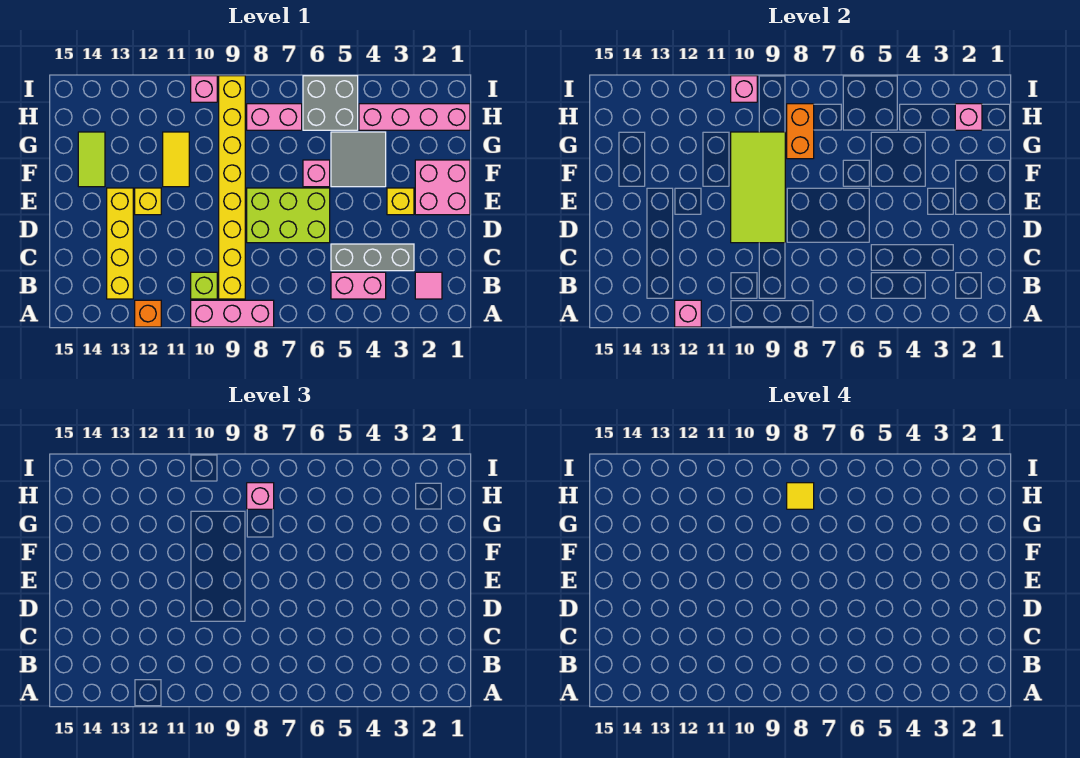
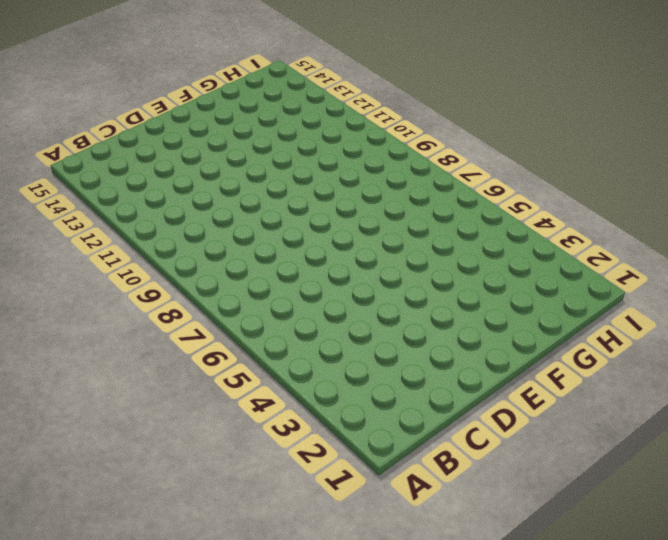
none -> pink 1x3 brick [191,300,274,327]
none -> orange 1x1 brick [135,300,161,327]
none -> pink 1x1 tile [415,272,442,299]

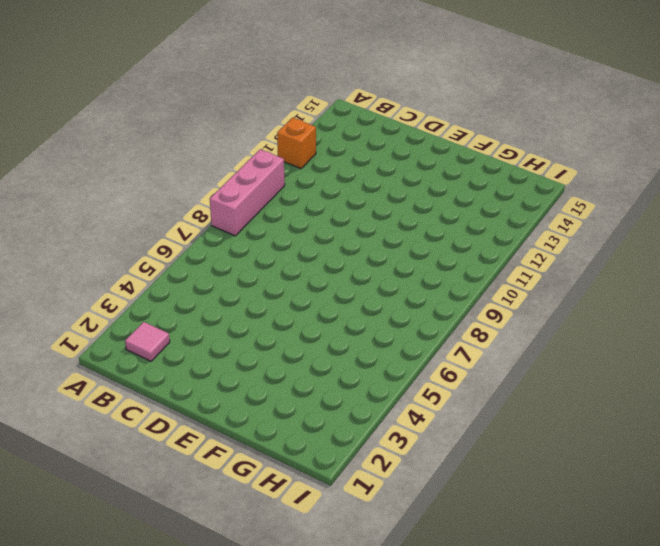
none -> pink 1x2 brick [331,272,386,299]
none -> yellow 1x8 brick [219,76,245,299]
none -> lime 1x1 brick [191,272,217,299]

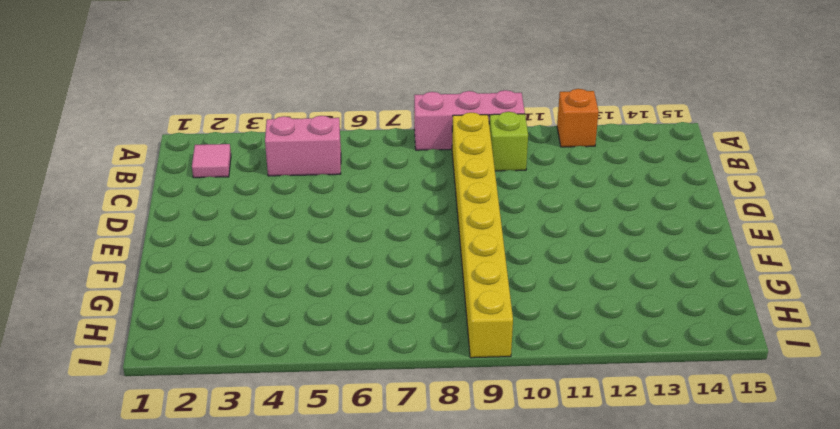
none -> yellow 1x4 brick [107,188,133,299]
none -> grey 1x3 brick [331,244,414,271]
none -> lime 2x3 brick [247,188,330,243]

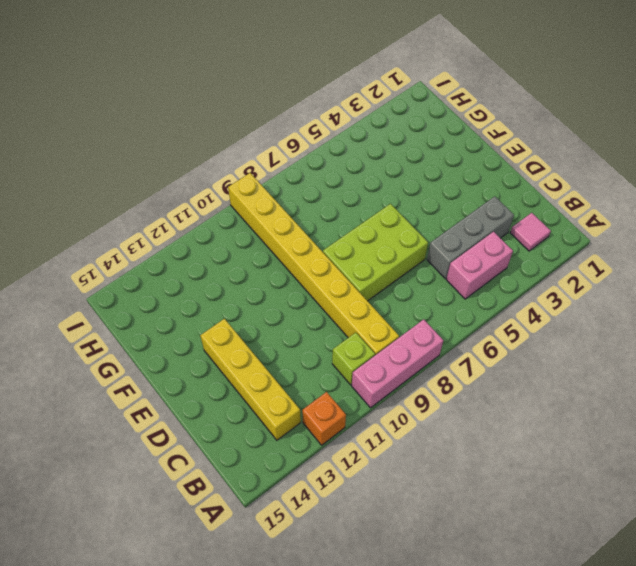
none -> pink 2x2 brick [415,160,470,215]
none -> yellow 1x1 brick [387,188,414,215]
none -> yellow 1x1 brick [135,188,161,215]

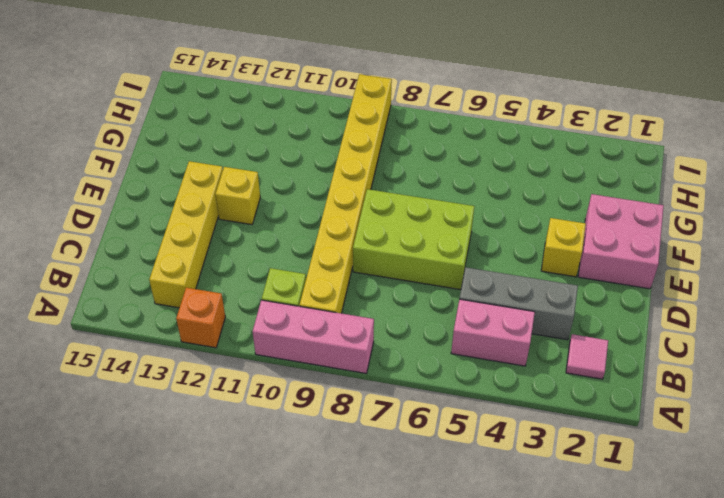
none -> grey 2x2 tile [331,132,386,187]
none -> pink 1x1 brick [303,160,330,187]
none -> yellow 1x2 tile [163,132,189,187]

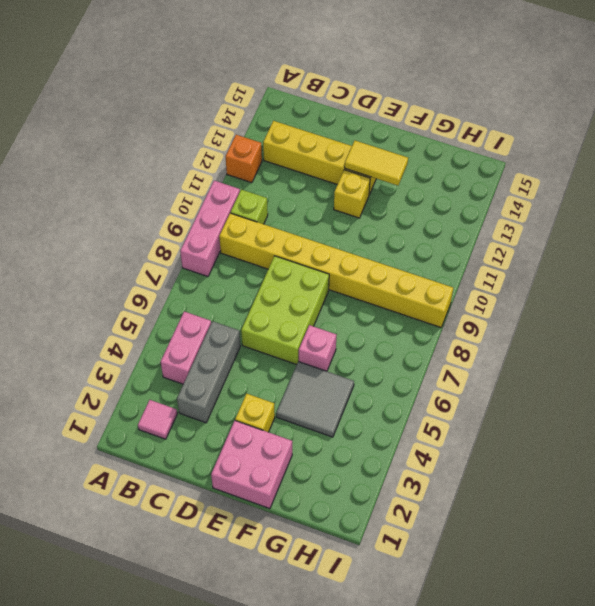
yellow 1x2 tile [345,141,408,185] -> yellow 1x2 tile moved to [163,132,189,187]
none -> lime 1x2 tile [78,132,105,187]
none -> pink 1x4 brick [359,104,470,130]
none -> grey 2x2 brick [303,76,358,130]

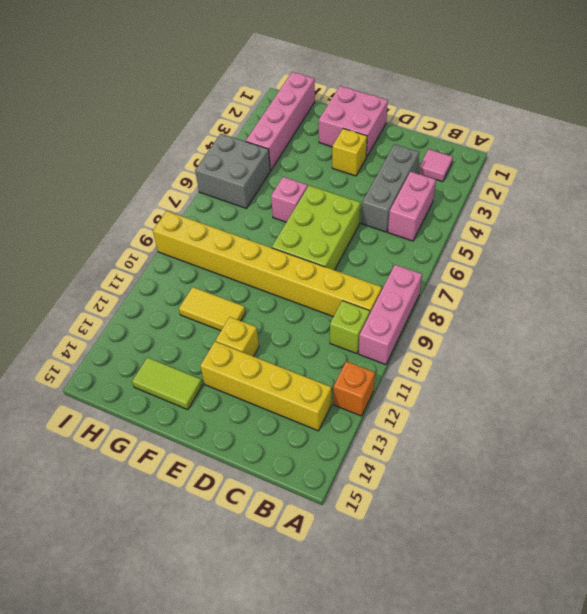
none -> grey 2x2 tile [331,132,386,187]
none -> pink 1x2 brick [247,104,302,130]
none -> pink 1x1 brick [191,76,217,102]

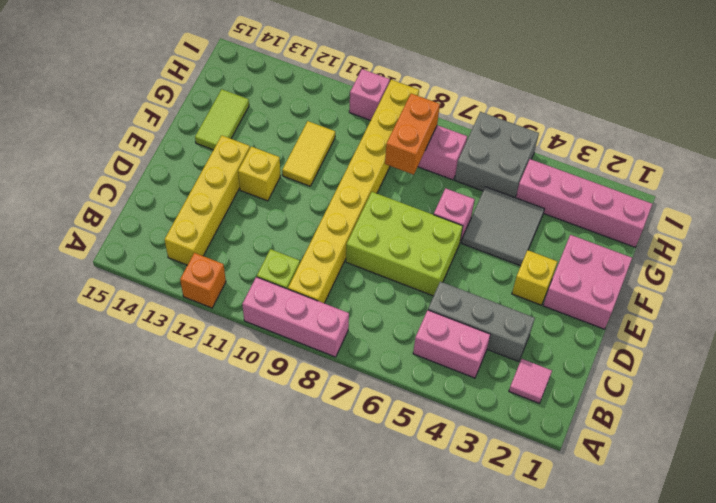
none -> pink 1x1 brick [675,300,701,327]
none -> lime 2x4 tile [731,132,785,243]
none -> pink 1x1 brick [955,104,982,130]

